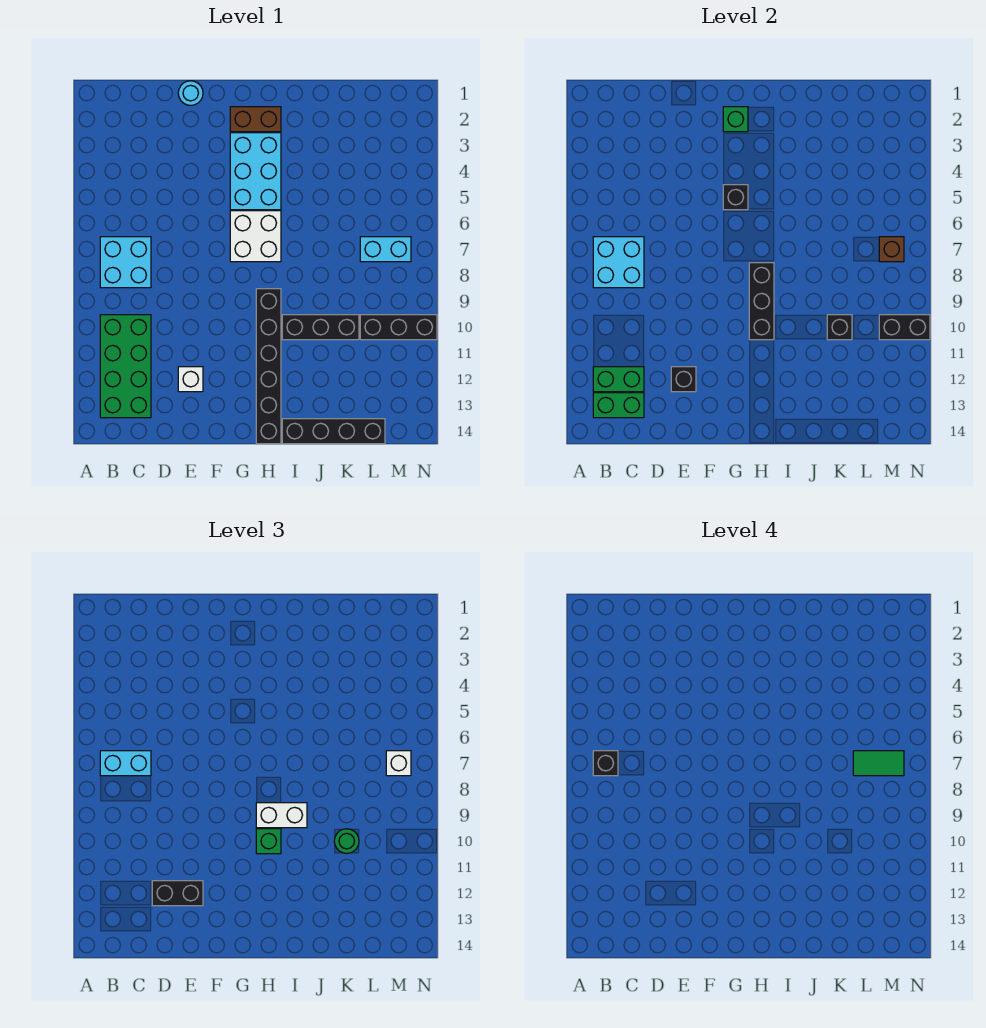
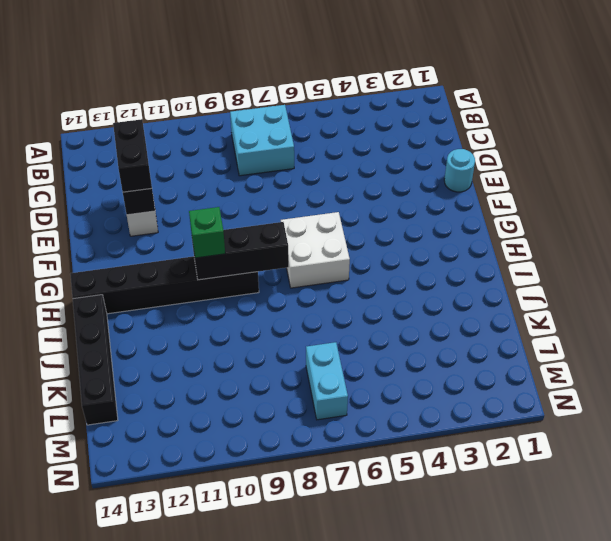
none -> green 2x4 brick [100,315,151,418]
none -> brown 1x2 brick [230,107,281,132]
none -> cyan 2x3 brick [230,133,281,210]
none -> black 1x3 brick [282,315,359,340]

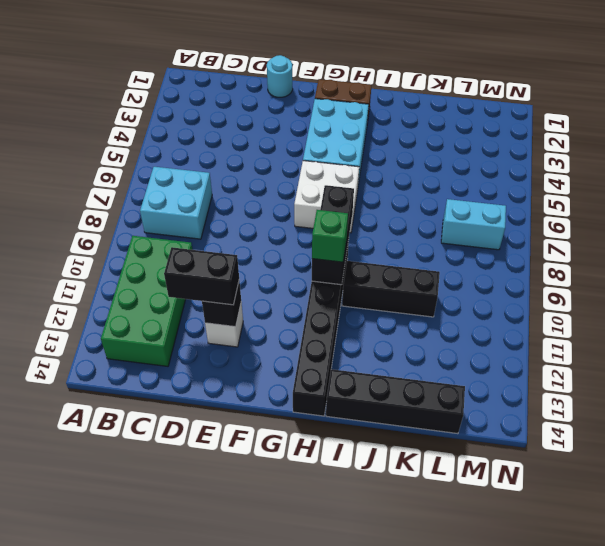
none -> black 1x3 brick [360,315,437,340]
none -> cyan 2x2 brick [593,237,644,288]
none -> green 1x2 brick [593,367,644,392]
none -> green 1x2 brick [593,393,644,418]

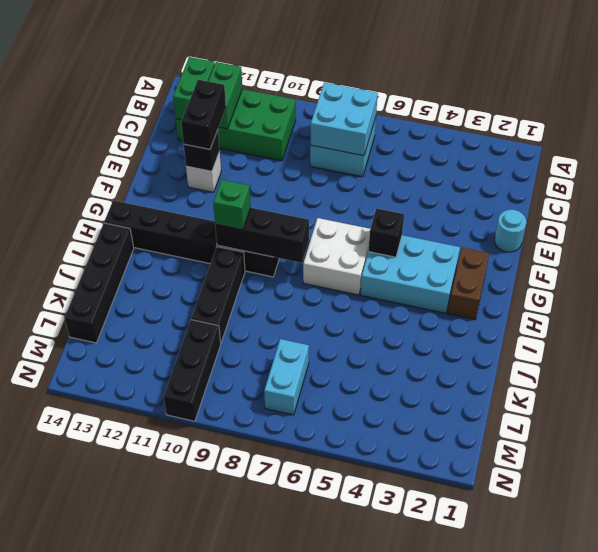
none -> green 1x1 brick [723,107,748,132]
none -> black 1x1 brick [827,315,852,340]
none -> brown 1x1 brick [879,237,904,262]
none -> black 1x2 brick [879,315,930,340]

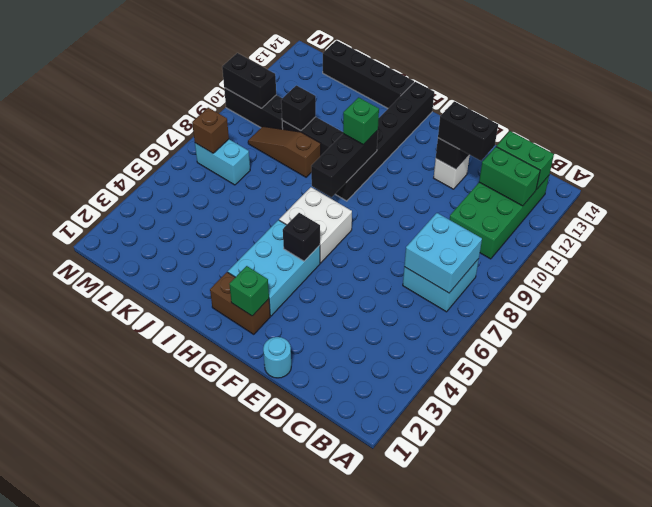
brown 1x3 slope [248,126,321,177] -> none
none -> cyan 1x2 brick [100,751,151,776]
none -> white 1x2 brick [256,803,307,828]
none -> green 1x1 round brick [334,829,359,853]
none -> white 1x1 brick [386,751,411,776]

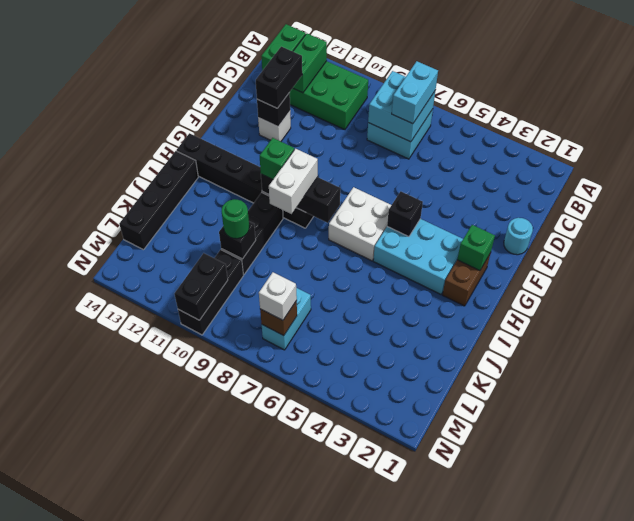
none -> black 1x1 brick [593,751,618,776]
none -> green 1x2 tile [853,751,904,776]

